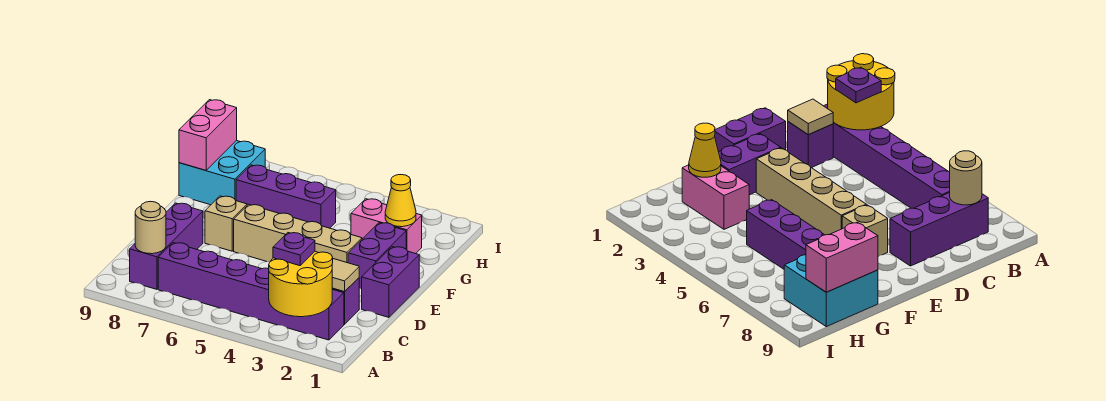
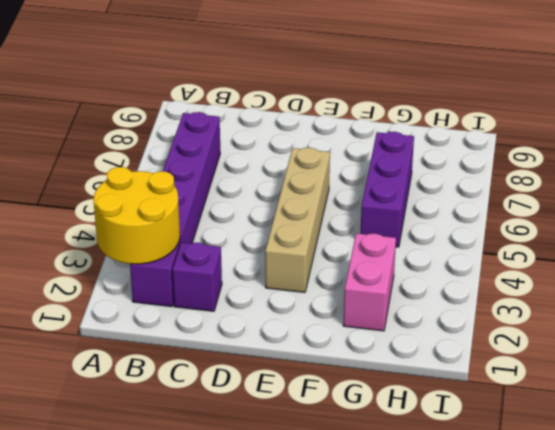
none -> purple 1x3 brick [130,203,203,289]
none -> purple 1x2 brick [362,247,419,317]
none -> purple 1x2 brick [348,223,406,289]

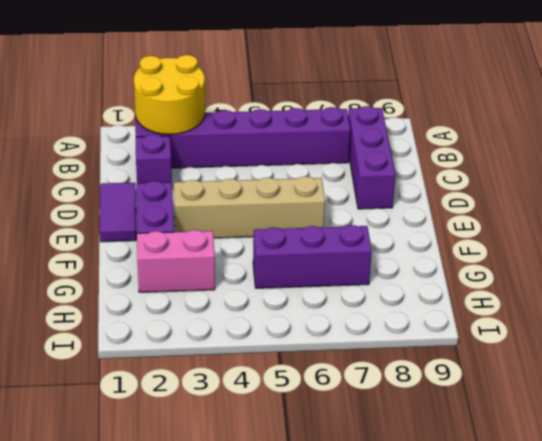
purple 1x2 tile [100,183,136,242] -> purple 1x2 brick [362,247,419,317]
none -> tan 1x1 brick [205,196,247,251]
none -> cyan 2x2 brick [179,141,265,205]
none -> tan 1x1 round brick [135,201,166,254]

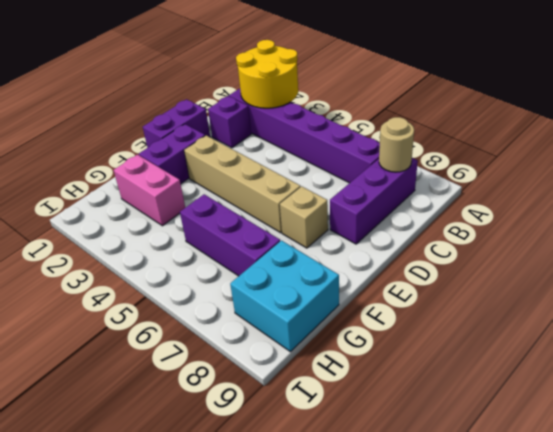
none -> tan 1x1 tile [332,259,359,292]
none -> yellow 1x1 cone [385,175,416,227]
none -> pink 1x2 brick [179,100,237,170]

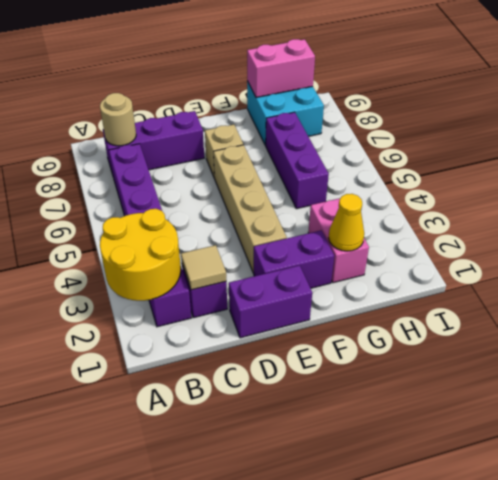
none -> purple 1x1 plate [273,233,315,266]

